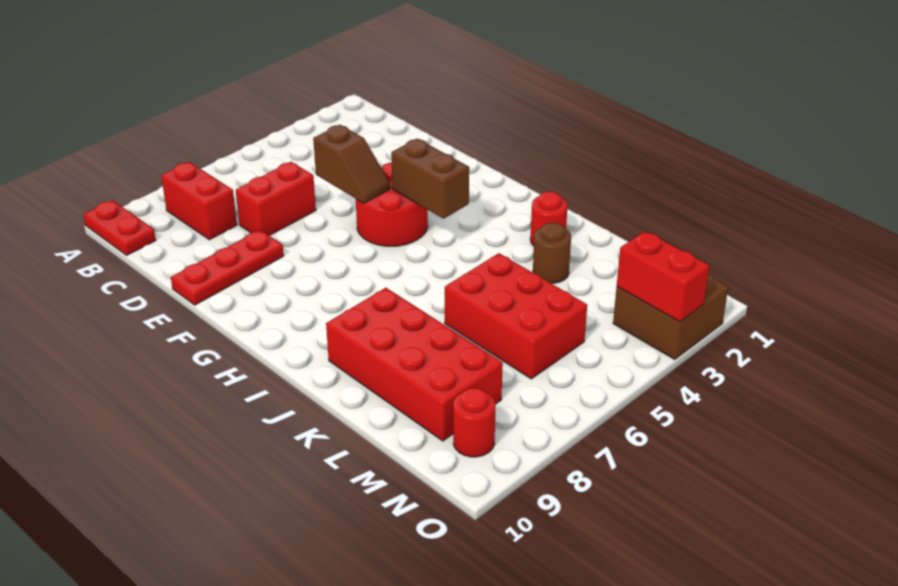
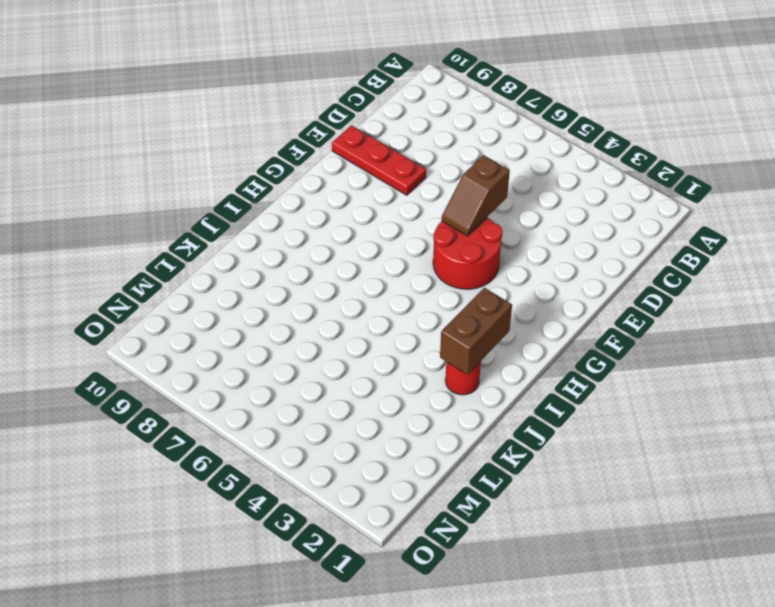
brown 1x2 brick [440,288,512,375] -> brown 1x2 brick moved to [391,139,469,219]
none -> red 1x2 plate [83,200,156,255]
none -> red 1x2 brick [161,162,237,240]
none -> red 1x2 brick [236,162,316,236]

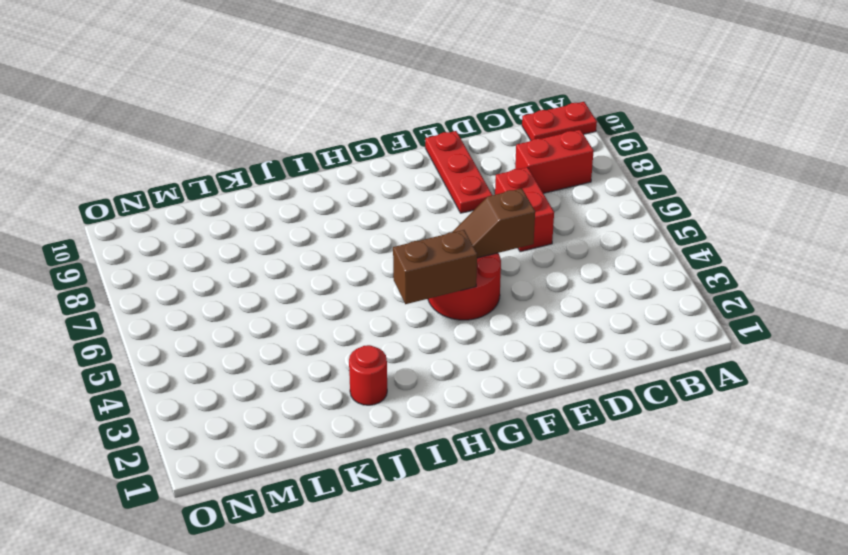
none -> red 2x4 brick [326,288,503,441]
none -> brown 1x1 round brick [533,223,571,283]
none -> red 2x3 brick [445,253,587,379]

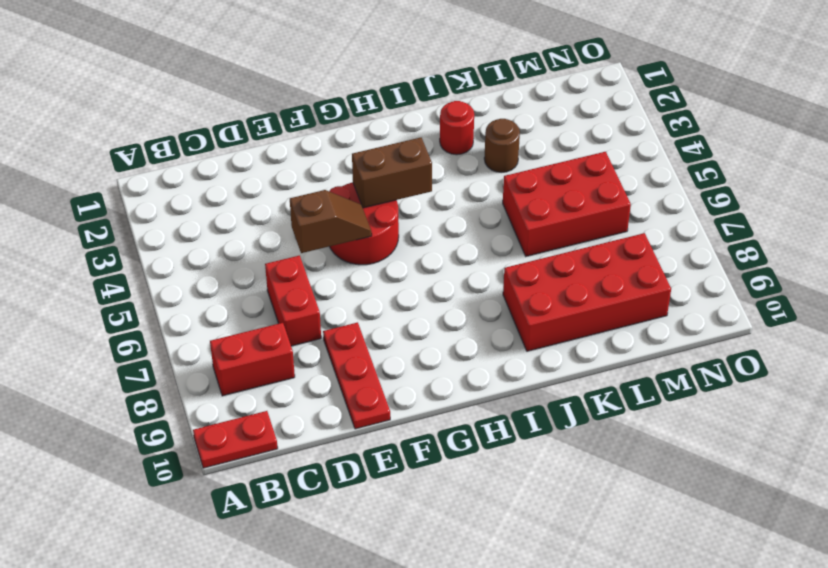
none -> brown 2x2 brick [613,274,728,359]
none -> red 1x1 round brick [453,388,496,457]
none -> red 1x2 brick [617,231,709,321]

